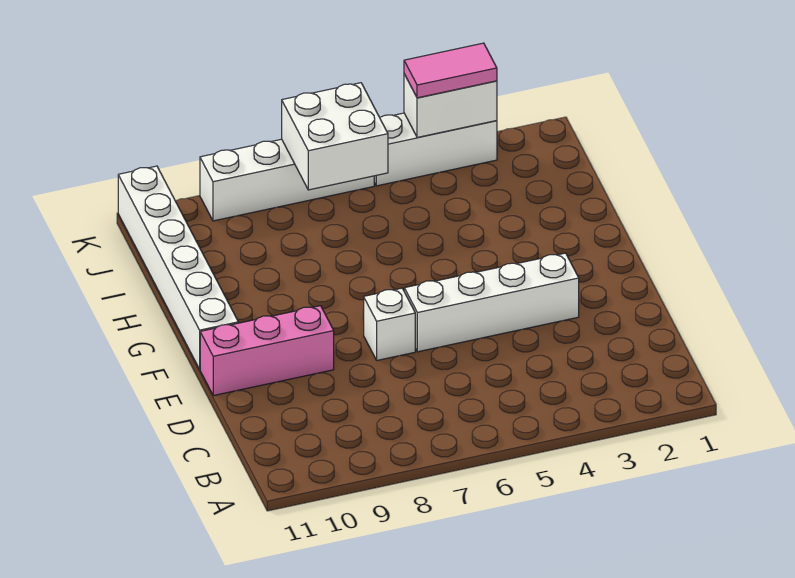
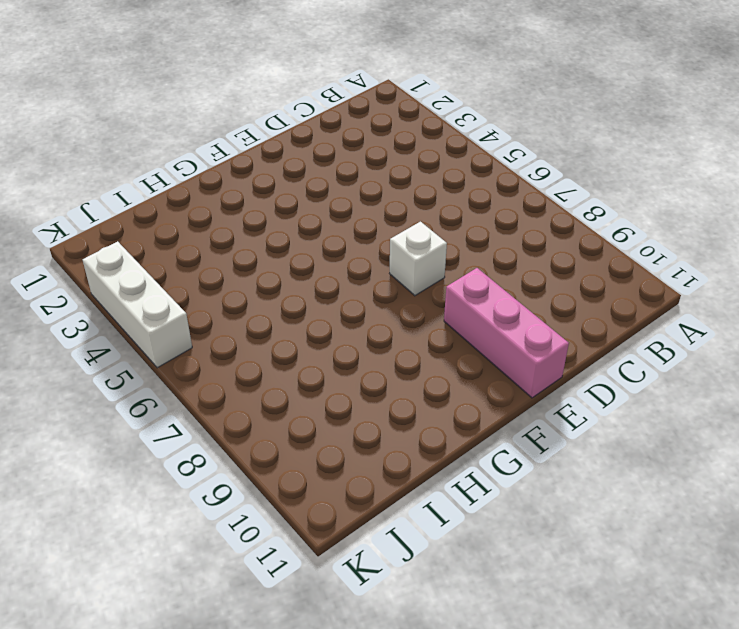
none -> white 1x4 brick [404,253,579,352]
none -> white 1x6 brick [118,166,238,369]

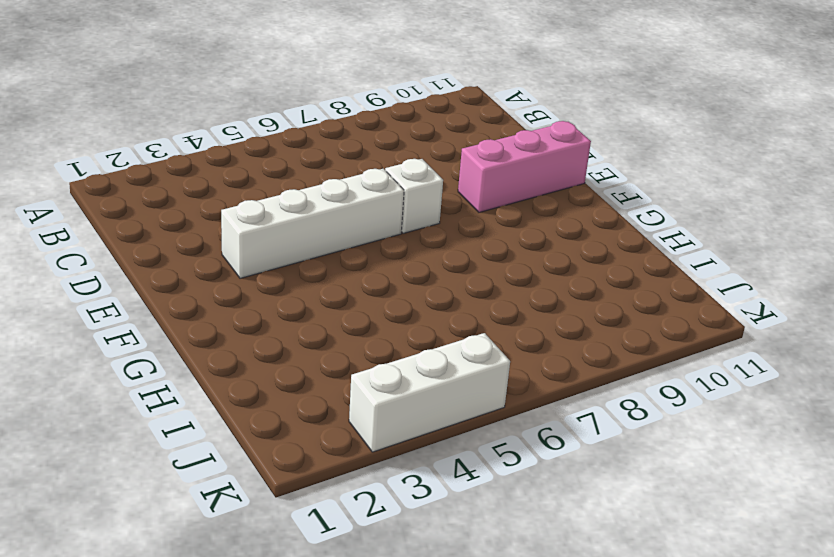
none -> white 1x6 brick [118,166,238,369]
none -> white 1x4 brick [200,139,374,221]

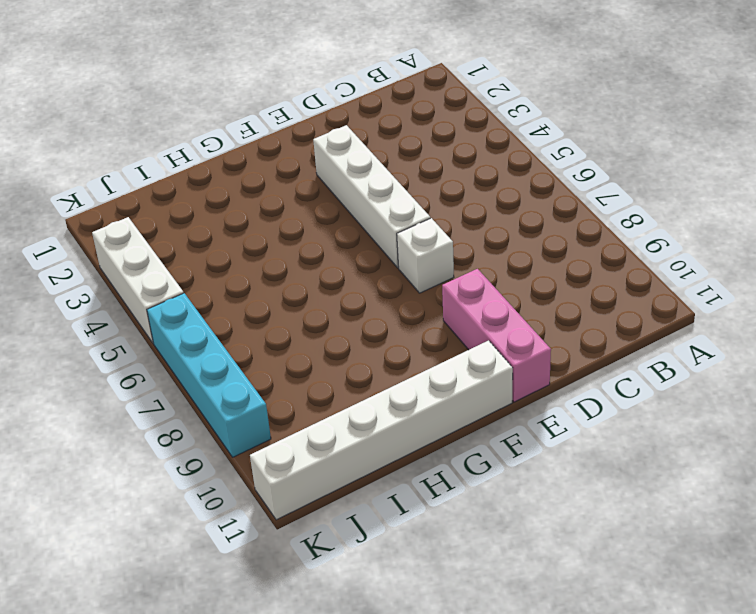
cyan 1x4 brick [147,293,271,457] -> white 1x4 brick [200,139,374,221]
none -> white 2x2 brick [282,83,388,190]
none -> white 1x2 brick [404,74,497,138]

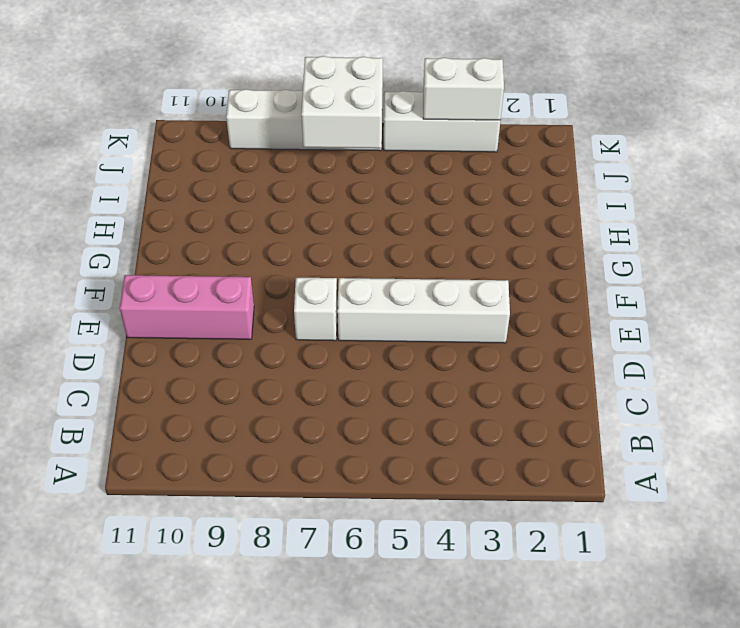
none -> white 1x6 brick [118,166,238,369]
none -> pink 1x2 tile [404,43,497,98]

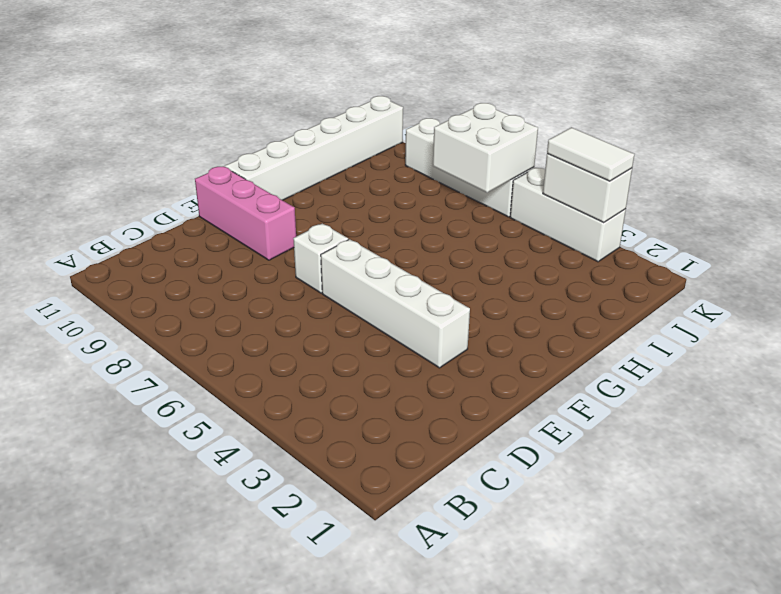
white 1x2 tile [547,127,634,181] -> pink 1x2 tile [404,43,497,98]

